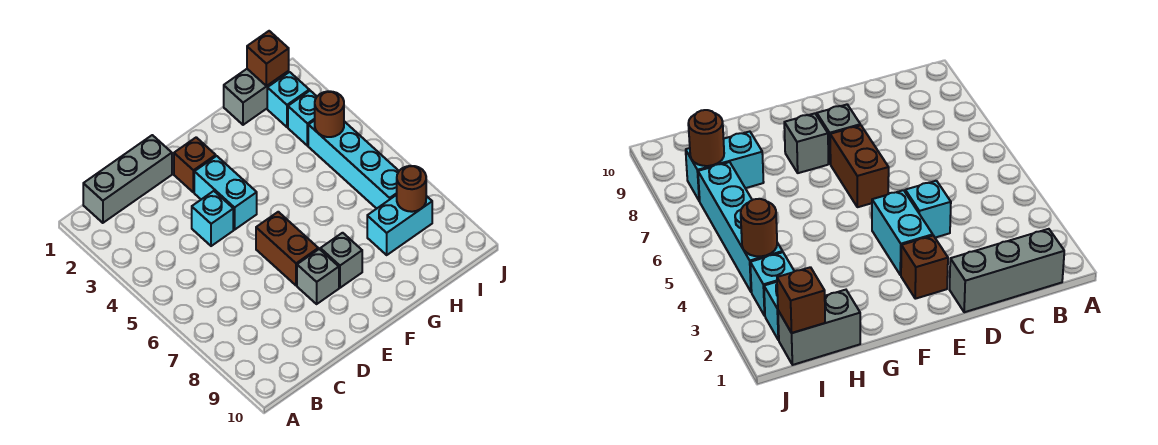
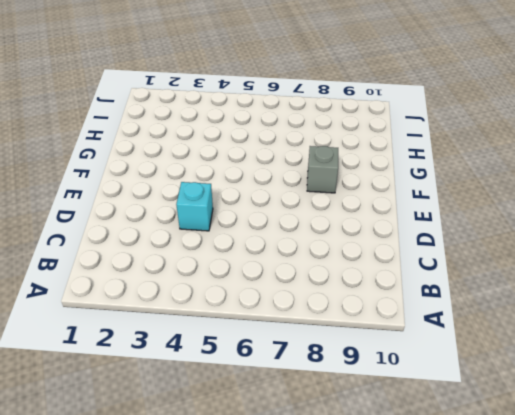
none -> grey 1x3 brick [83,135,172,223]
none -> brown 1x1 brick [174,137,216,193]
none -> cyan 1x2 brick [194,156,257,230]

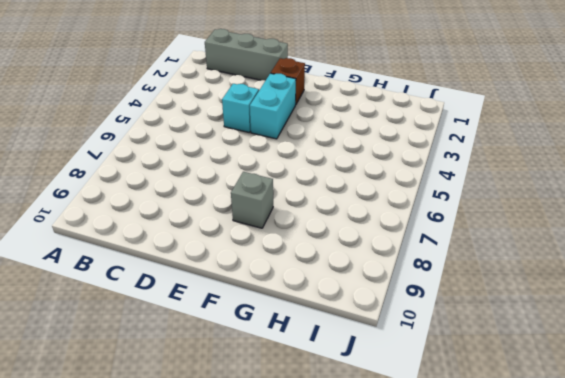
none -> brown 1x2 brick [256,212,318,286]
none -> grey 1x1 brick [297,249,339,304]
none -> grey 1x2 brick [224,69,289,125]

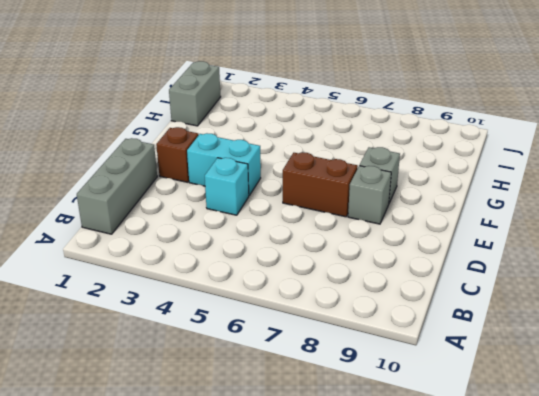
none -> cyan 1x2 brick [367,195,432,255]
none -> cyan 1x1 brick [267,72,309,127]
none -> cyan 1x1 brick [288,91,317,146]

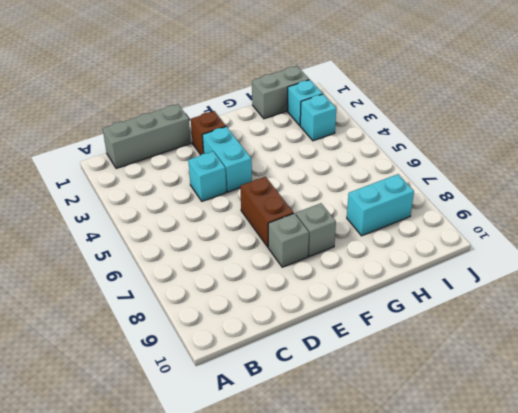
none -> cyan 1x4 brick [308,120,399,209]
none -> brown 1x1 brick [247,31,289,86]
none -> brown 1x1 round brick [315,91,344,137]

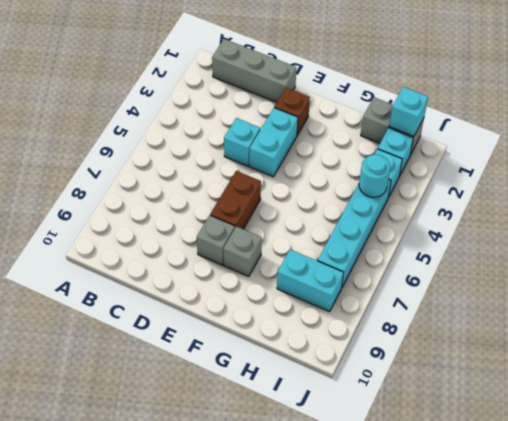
cyan 1x1 brick [389,87,428,136] -> brown 1x1 brick [247,31,289,86]
cyan 1x1 round brick [359,155,390,197] -> brown 1x1 round brick [315,91,344,137]
none -> brown 1x1 round brick [397,166,426,212]

